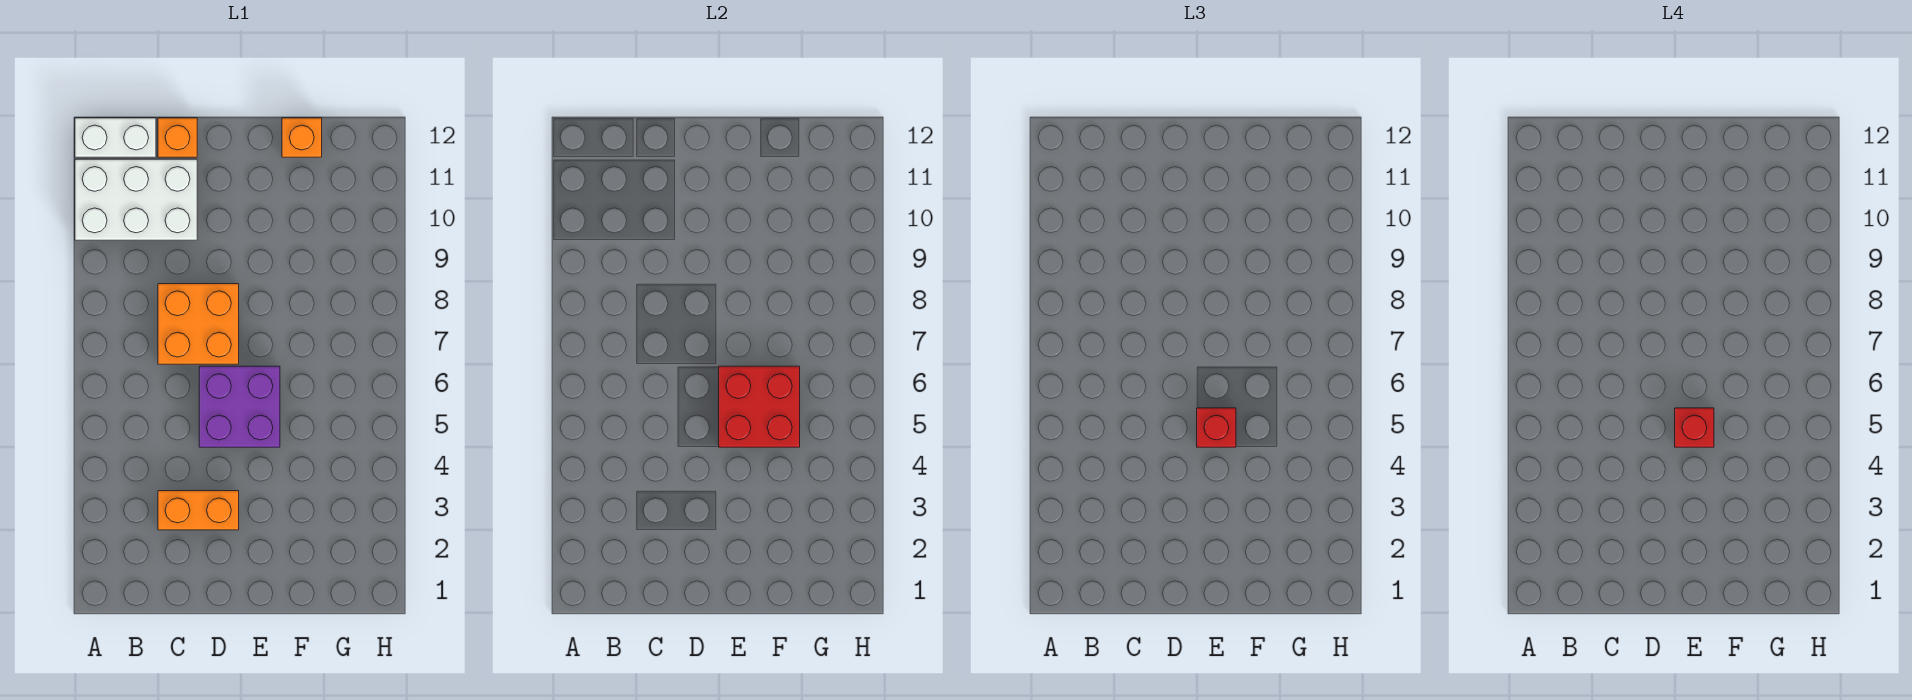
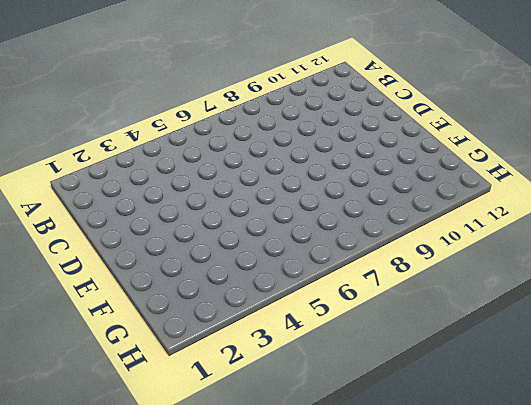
none -> white 2x3 brick [75,159,197,240]
none -> white 1x2 brick [75,118,156,157]

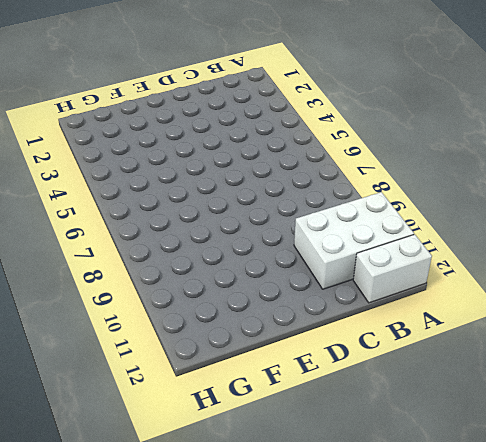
none -> orange 1x2 brick [158,491,239,530]
none -> orange 2x2 brick [158,284,239,364]

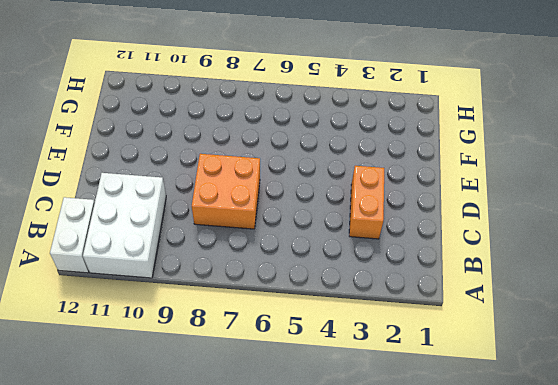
none -> orange 1x1 brick [158,118,197,157]
none -> purple 2x2 brick [199,366,280,447]

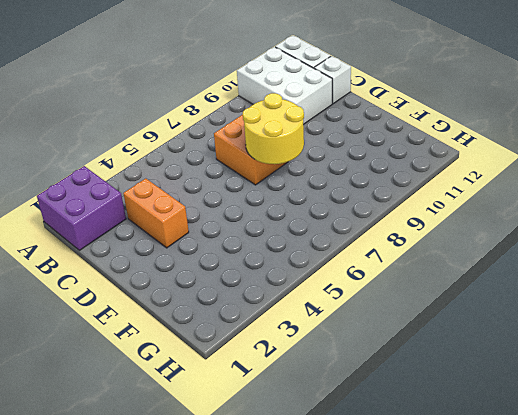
purple 2x2 brick [37,166,126,250] -> purple 2x2 brick moved to [199,366,280,447]
white 1x1 brick [314,56,351,104] -> orange 1x1 brick [158,118,197,157]
yellow 2x2 round brick [243,93,304,164] -> none
none -> orange 1x1 brick [282,118,322,157]
none -> red 2x2 brick [719,366,800,447]

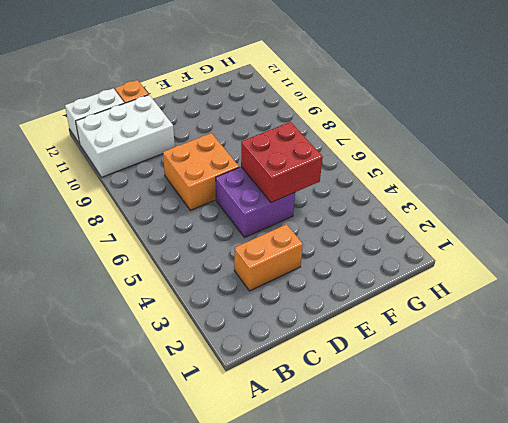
none -> orange 1x1 brick [282,118,322,157]
none -> red 1x1 brick [1197,408,1236,447]

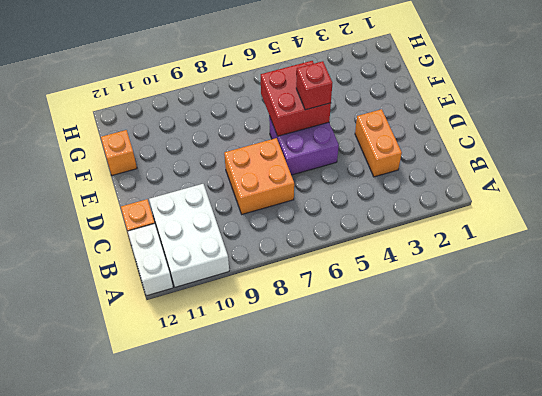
none -> red 1x1 brick [1675,408,1714,447]

